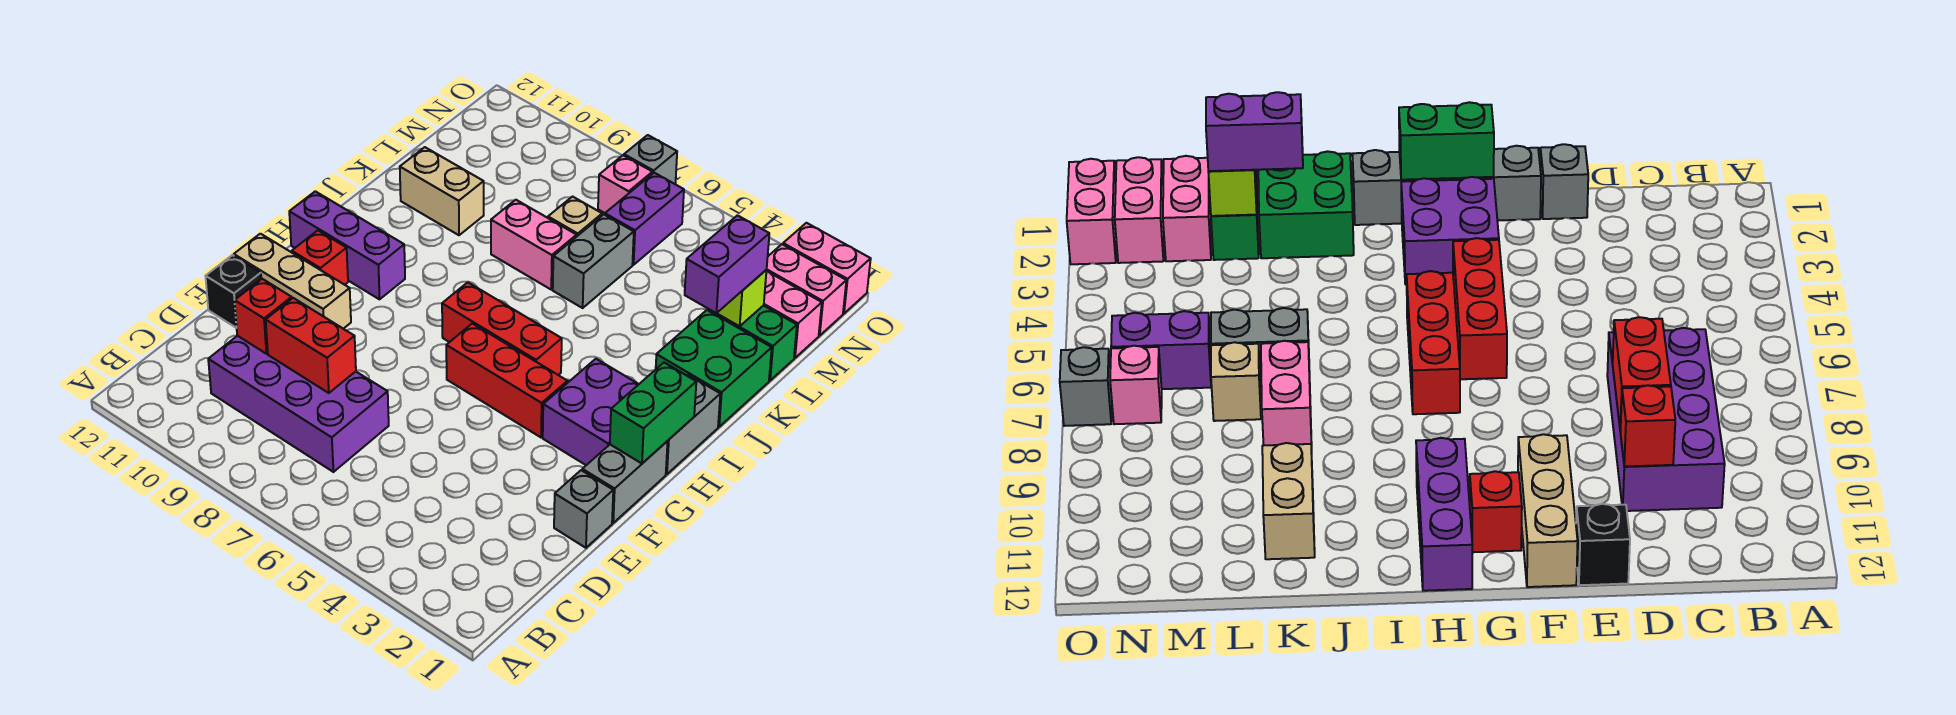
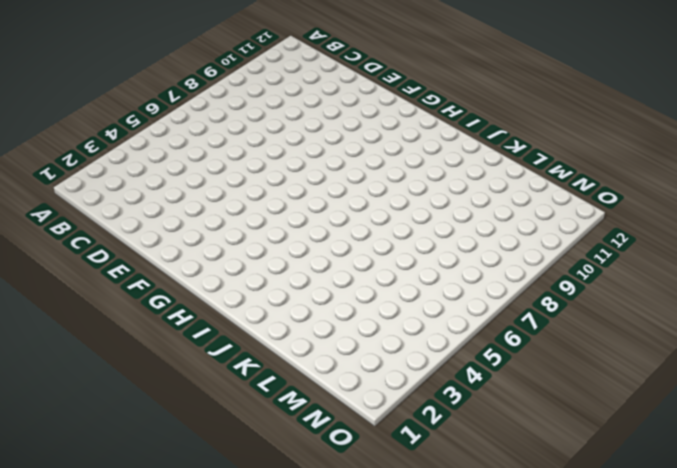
none -> purple 2x4 brick [208,336,389,472]
none -> grey 1x1 brick [554,470,613,548]
none -> black 1x1 brick [206,255,261,328]

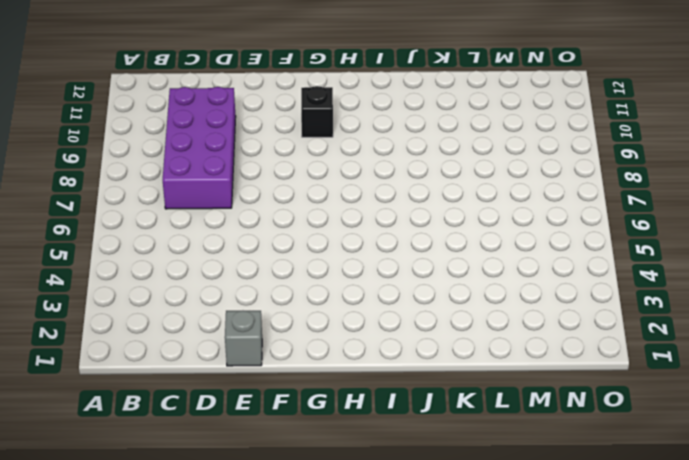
black 1x1 brick [301,86,333,137] -> black 1x1 brick moved to [206,255,261,328]
none -> grey 1x2 brick [582,441,668,523]
none -> tan 1x3 brick [234,234,351,329]
none -> purple 2x2 brick [543,359,639,465]

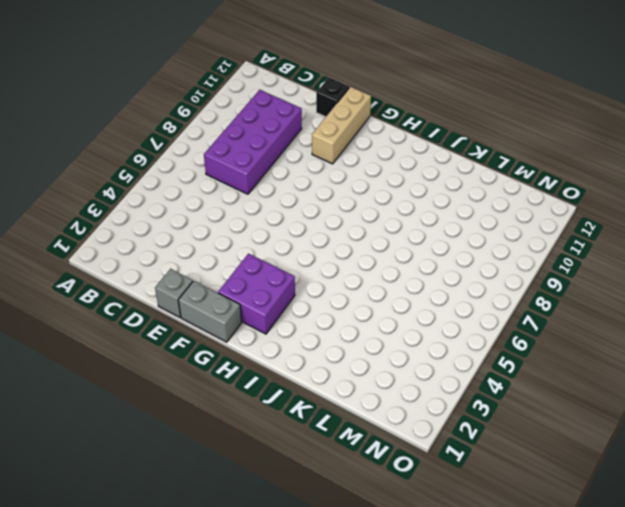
none -> red 1x3 brick [446,323,568,437]
none -> red 1x1 brick [292,231,348,285]
none -> grey 1x2 brick [666,375,720,474]

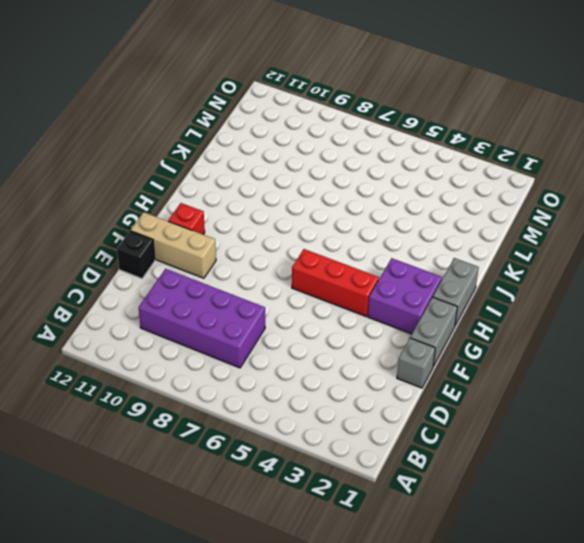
none -> red 1x3 brick [442,282,562,375]
none -> purple 1x3 brick [289,191,405,299]
none -> green 2x2 brick [656,310,772,427]

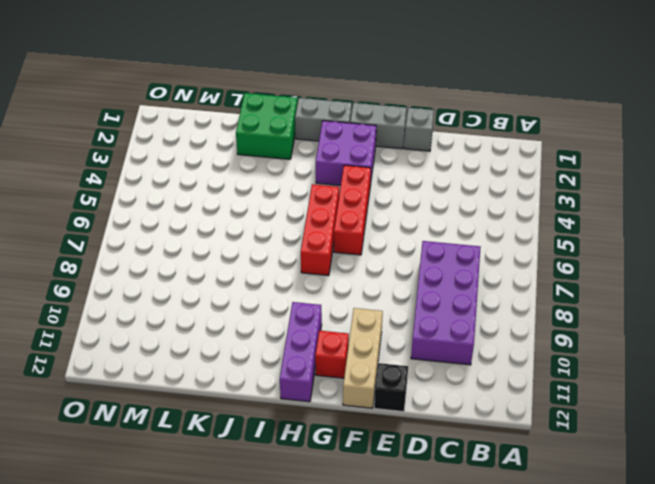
none -> grey 1x2 brick [553,214,634,308]
none -> pink 1x2 brick [491,200,577,289]
none -> tan 1x2 brick [400,147,484,235]

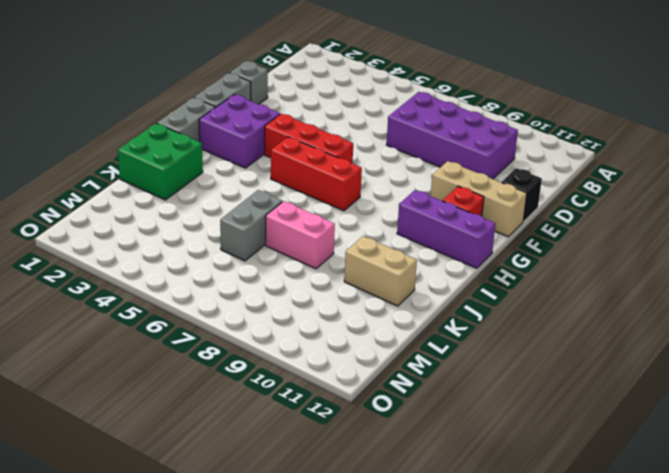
none -> green 1x2 brick [708,305,797,381]
none -> tan 1x1 brick [548,197,602,236]
none -> pink 1x2 brick [764,271,822,358]

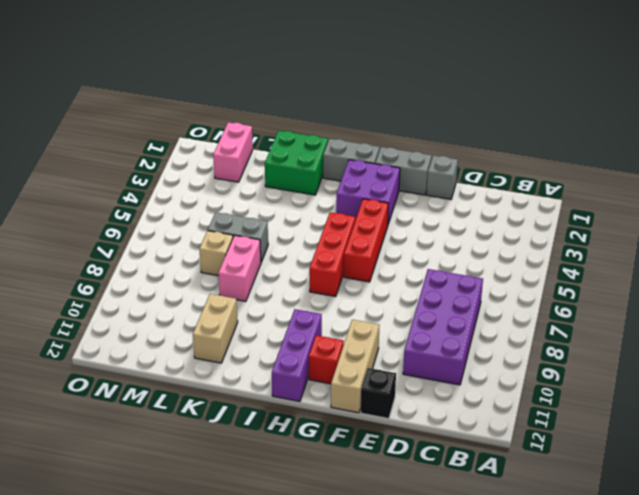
none -> green 1x2 brick [708,305,797,381]
none -> purple 1x2 brick [605,173,684,265]
none -> pink 1x2 brick [766,244,846,336]

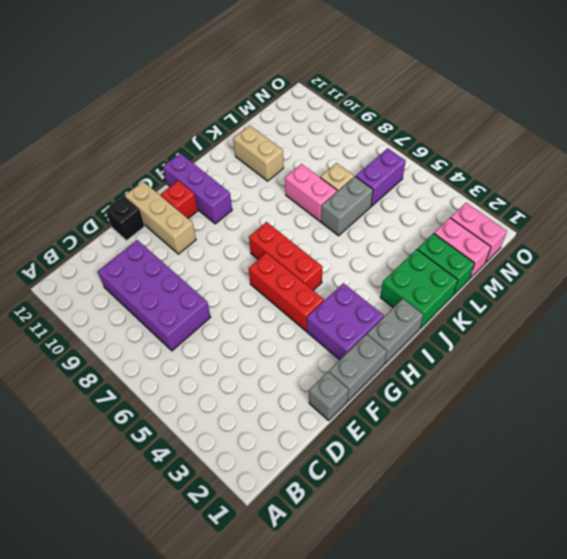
none -> pink 1x1 brick [598,155,653,213]
none -> pink 1x2 brick [783,223,871,313]
none -> grey 1x1 brick [624,135,677,184]

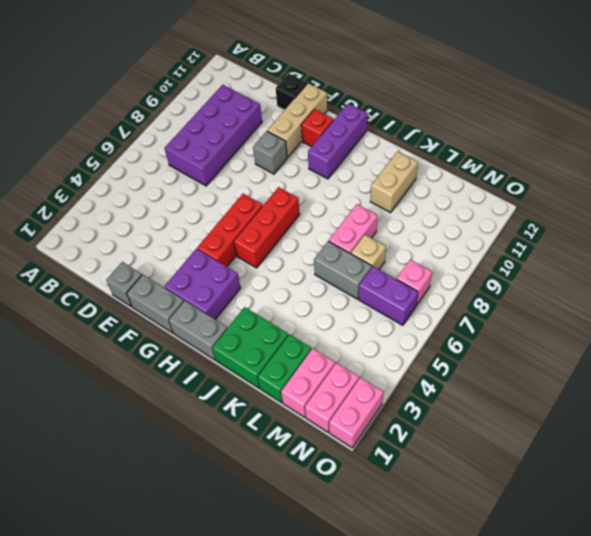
grey 1x1 brick [253,131,287,174] -> grey 1x1 brick moved to [624,135,677,184]
none -> red 1x2 brick [266,298,356,393]
none -> red 1x1 brick [235,279,292,354]
none -> green 1x2 brick [610,363,696,463]

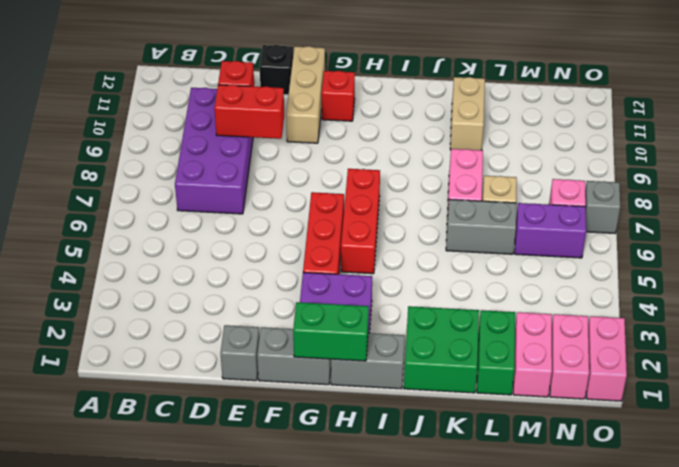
red 1x2 brick [214,85,284,139] -> red 1x2 brick turned to [266,298,356,393]
none -> purple 1x3 brick [289,191,405,299]
none -> lime 1x1 brick [717,270,766,326]
none -> purple 1x2 brick [685,215,769,313]

